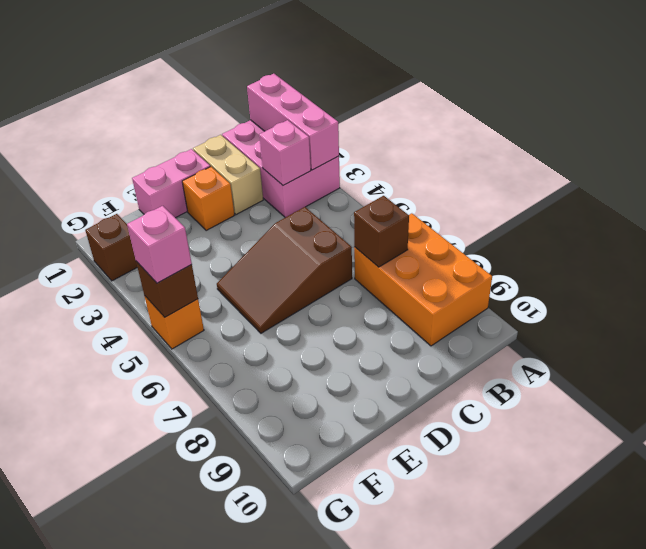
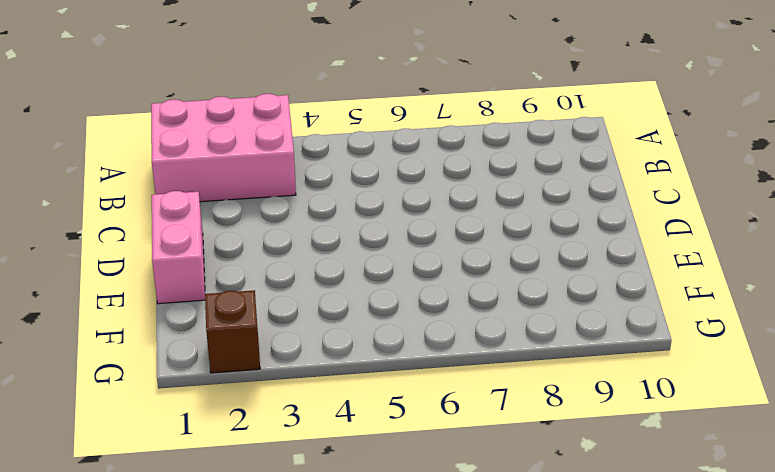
none -> orange 2x3 brick [354,213,492,346]
none -> tan 1x2 brick [193,135,263,215]
none -> brown 2x3 slope [217,207,352,333]

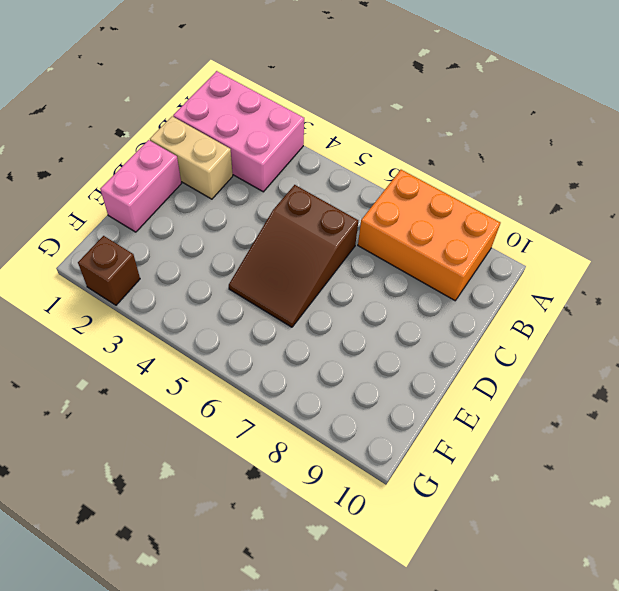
none -> orange 1x1 brick [182,167,234,230]
none -> orange 1x1 brick [144,295,204,349]
none -> pink 1x3 brick [247,74,339,170]

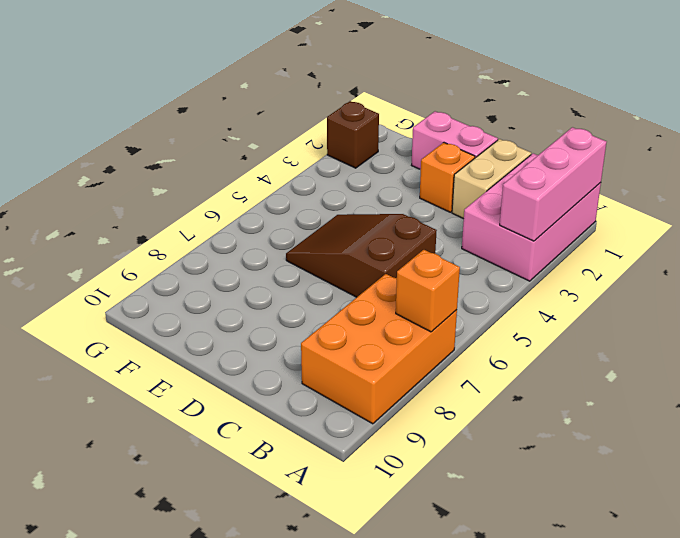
orange 1x1 brick [396,250,460,332] -> orange 1x1 brick moved to [144,295,204,349]
none -> pink 1x1 brick [259,120,311,185]
none -> brown 1x1 brick [354,196,409,267]
none -> brown 1x1 brick [136,261,198,317]

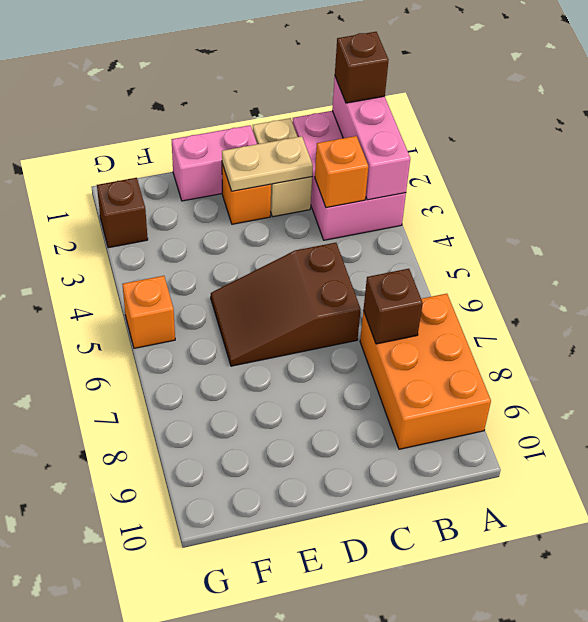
brown 1x1 brick [335,32,389,103] -> brown 1x1 brick moved to [136,261,198,317]
orange 1x1 brick [315,136,368,208] -> pink 1x1 brick [259,120,311,185]
tan 1x2 plate [222,136,313,191] -> none
none -> pink 1x1 brick [127,206,192,283]

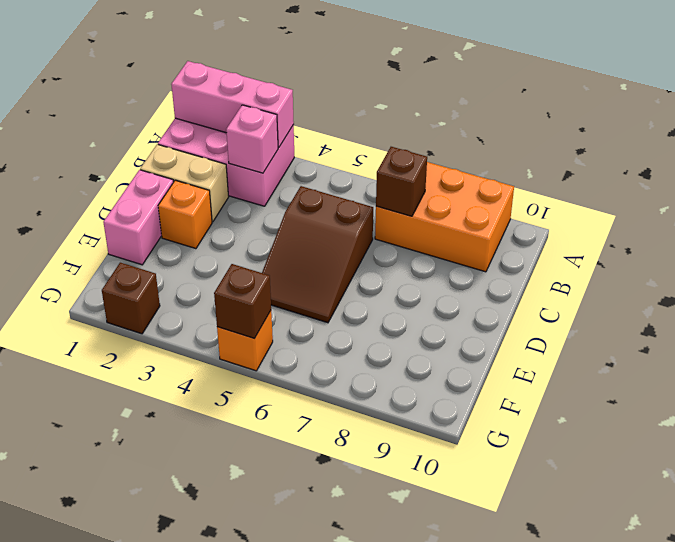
none -> pink 1x1 brick [127,206,192,283]

